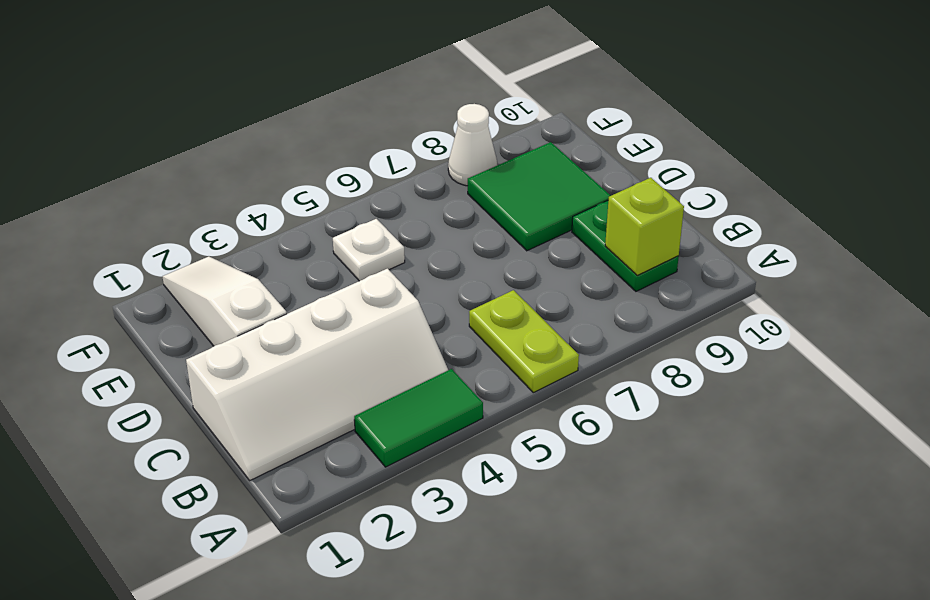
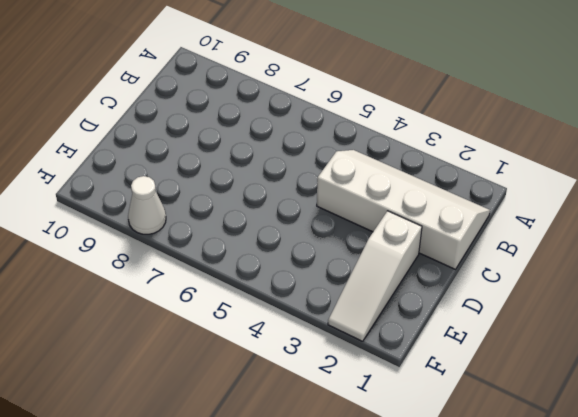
none -> green 1x2 tile [354,369,483,467]
none -> lime 1x2 plate [469,290,579,393]

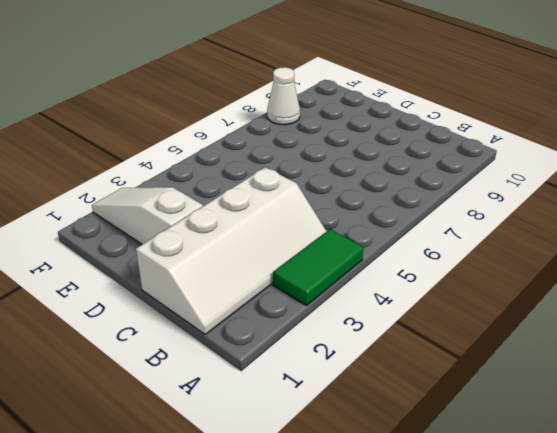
none -> lime 1x2 plate [469,290,579,393]
none -> green 1x2 plate [572,201,679,291]

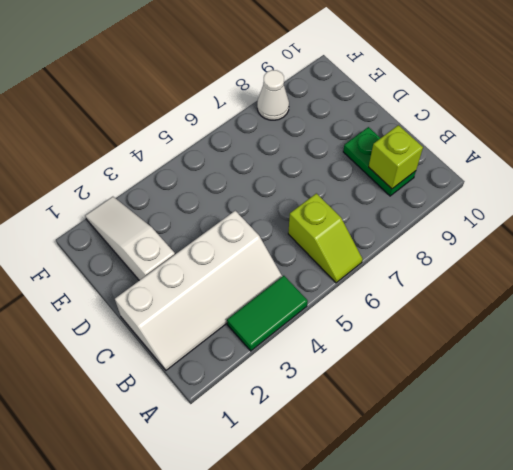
lime 1x2 slope [288,193,363,283] -> lime 1x2 plate [469,290,579,393]
none -> green 2x2 tile [468,142,611,251]
none -> white 1x1 plate [333,219,405,281]

